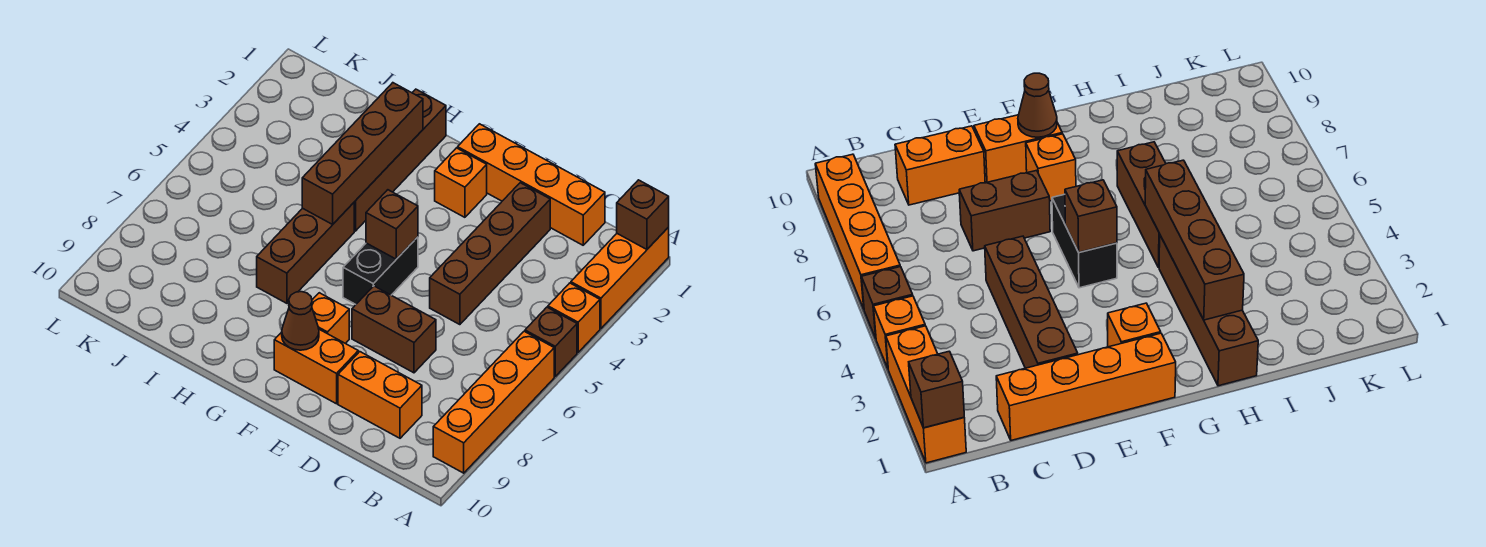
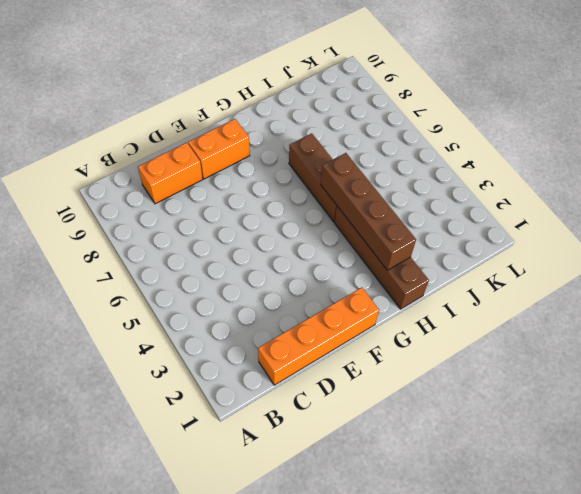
none -> orange 1x3 brick [571,227,669,328]
none -> orange 1x1 brick [548,283,600,352]
none -> brown 1x1 brick [525,307,577,376]

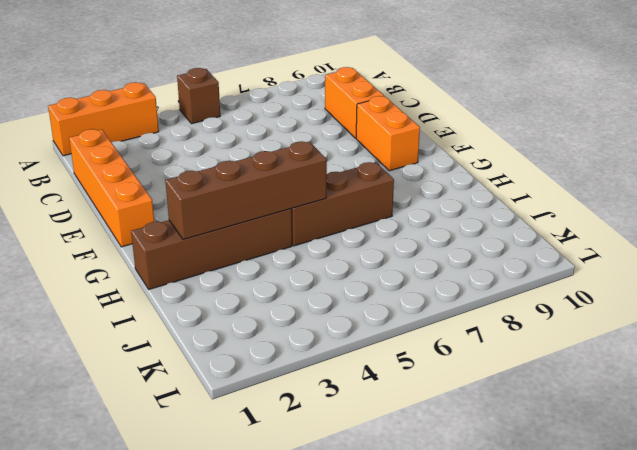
none -> orange 1x1 brick [548,283,600,352]
none -> orange 1x4 brick [433,331,554,473]
none -> brown 1x4 brick [430,183,550,325]

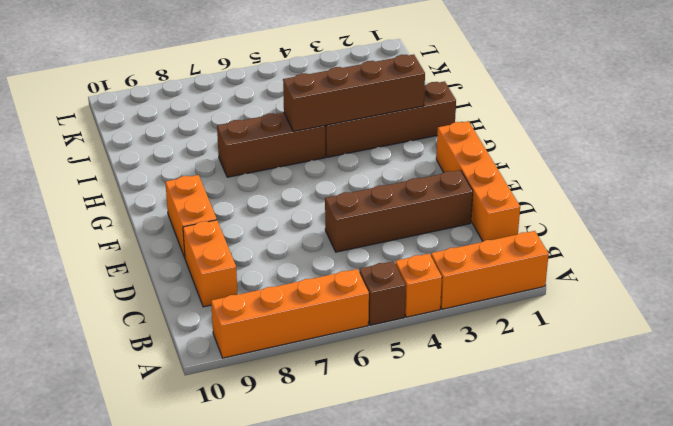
none -> brown 1x2 brick [352,286,436,373]
none -> orange 1x1 brick [435,148,487,217]
none -> black 1x2 brick [343,237,418,304]

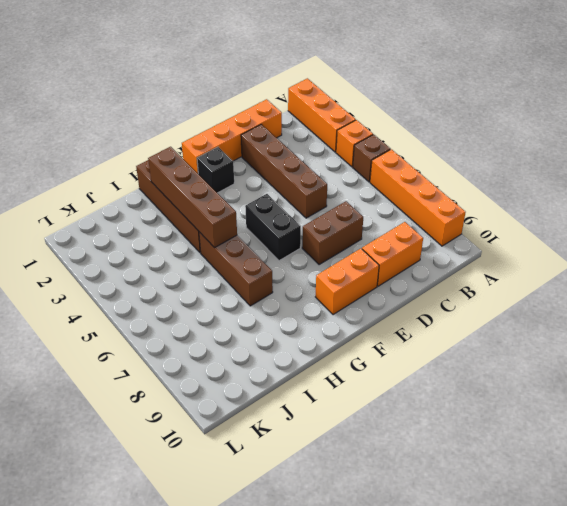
black 1x1 brick [197,147,234,193] -> orange 1x1 brick [435,148,487,217]
none -> orange 1x1 brick [312,293,349,344]
none -> brown 1x1 brick [617,180,669,249]
none -> brown 1x1 brick [366,190,418,259]

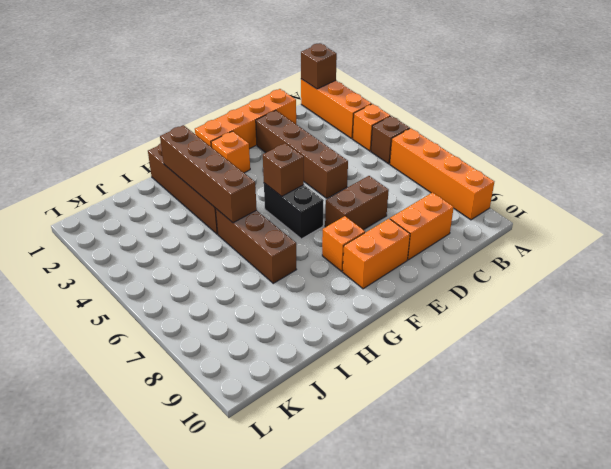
none -> brown 1x1 cone [282,292,319,350]

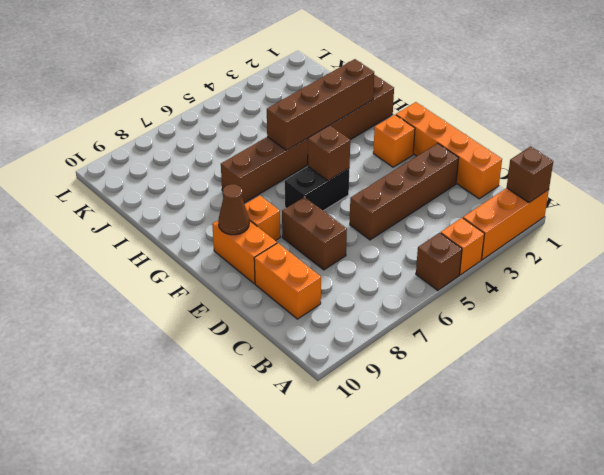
none -> orange 1x4 brick [433,331,554,473]

